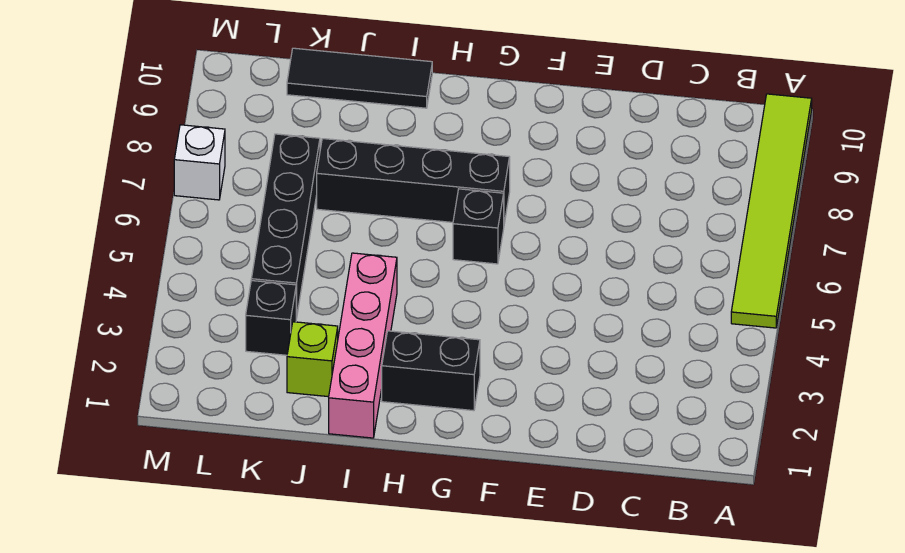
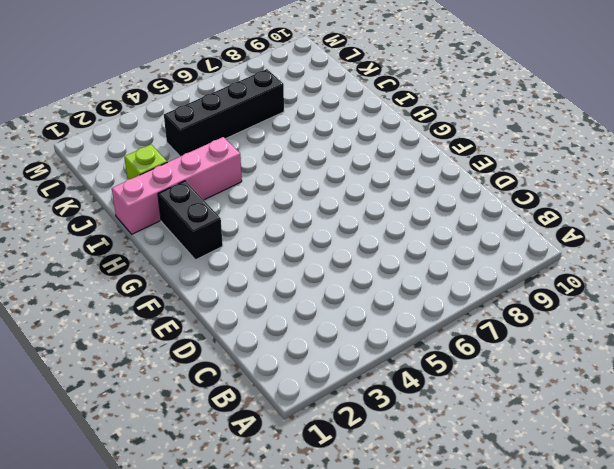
none -> lime 1x6 tile [731,94,812,328]
none -> black 1x1 brick [453,189,504,264]

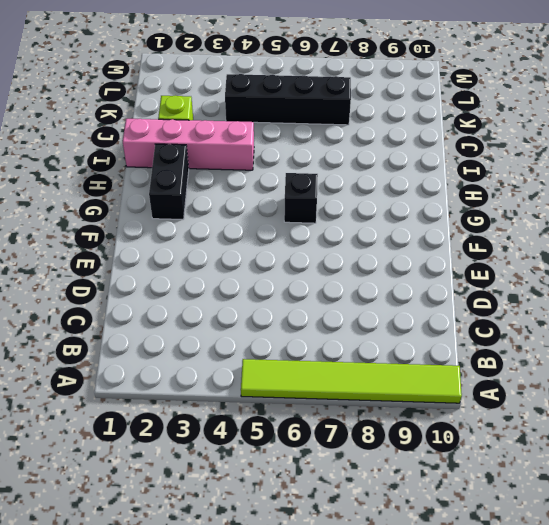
none -> black 1x4 brick [317,139,510,224]
none -> black 1x3 tile [287,48,432,108]

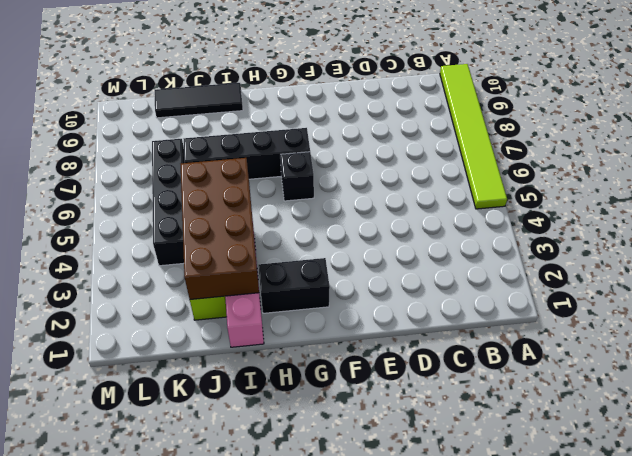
brown 2x4 brick [181,158,259,300] -> none
none -> black 1x1 brick [246,281,296,355]
none -> white 1x1 brick [174,125,225,200]

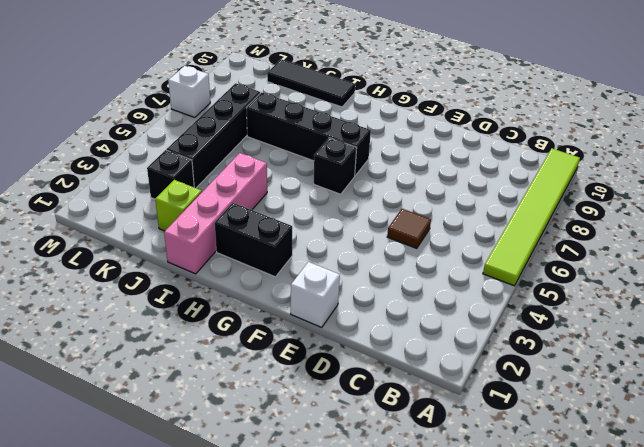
brown 1x1 tile [387,209,431,248] -> none
white 1x1 brick [291,262,340,327] -> none

